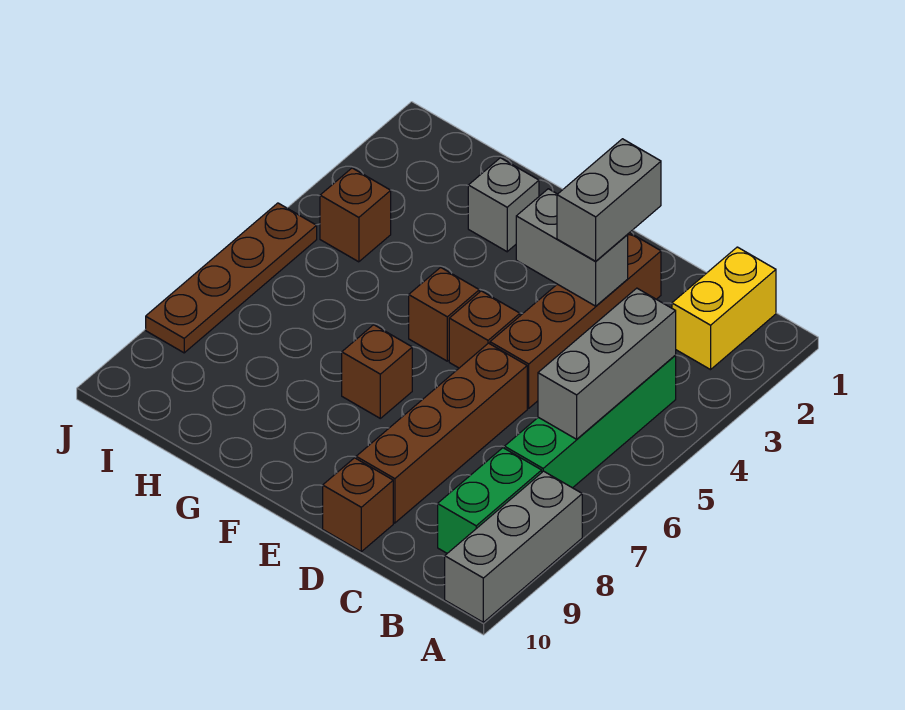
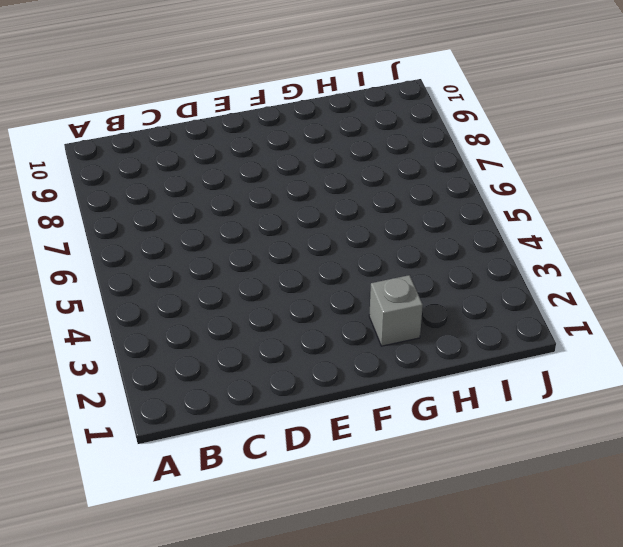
none -> grey 1x3 brick [445,471,582,622]
none -> yellow 1x2 brick [672,247,776,370]
none -> green 1x4 brick [504,356,676,488]

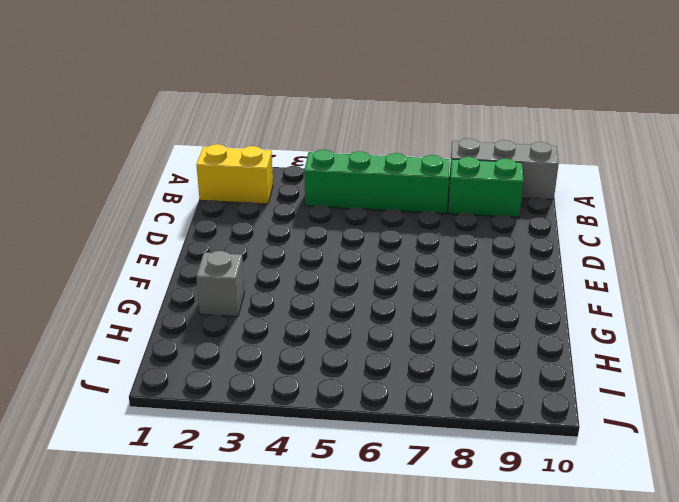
none -> brown 1x4 brick [490,233,661,408]
none -> brown 1x4 brick [356,343,527,523]
none -> brown 1x1 brick [323,458,393,552]

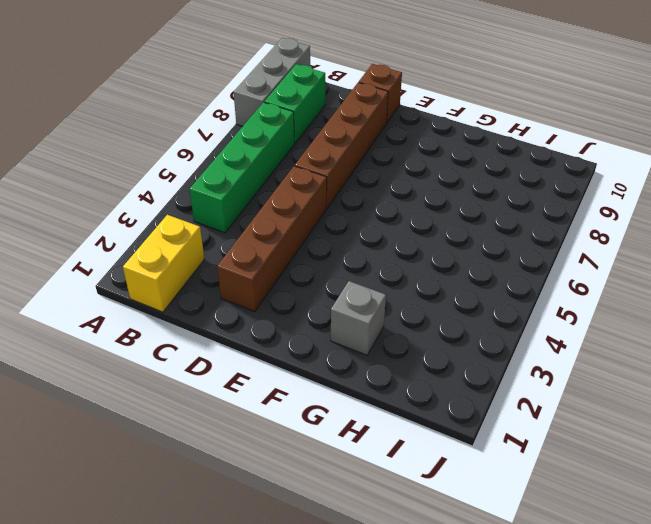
none -> brown 1x1 brick [449,291,520,368]
none -> brown 1x1 brick [409,267,479,361]
none -> brown 1x1 brick [342,325,412,418]

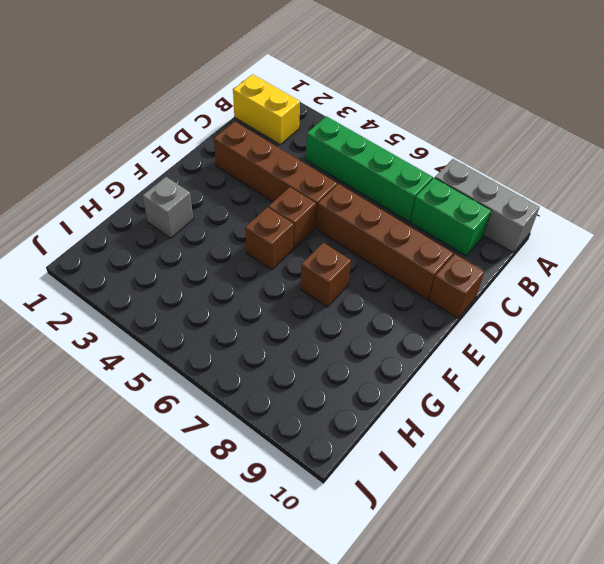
none -> brown 1x1 brick [320,168,391,262]
none -> brown 1x4 plate [146,203,317,353]
none -> grey 1x3 brick [538,288,676,439]

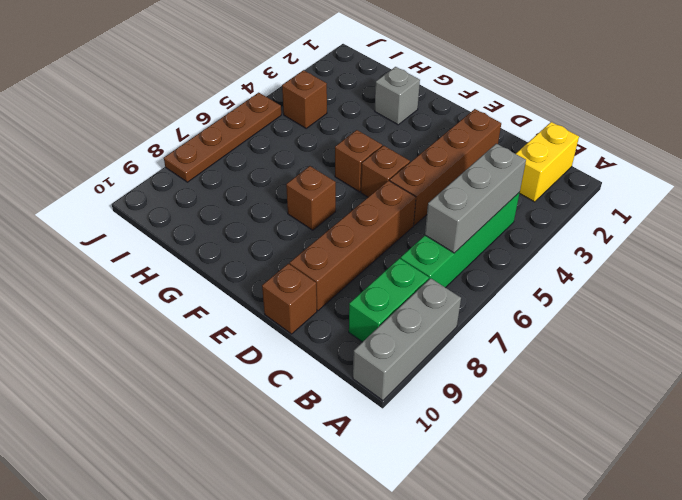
none -> grey 1x2 brick [516,189,628,306]
none -> grey 1x2 brick [557,139,661,261]

